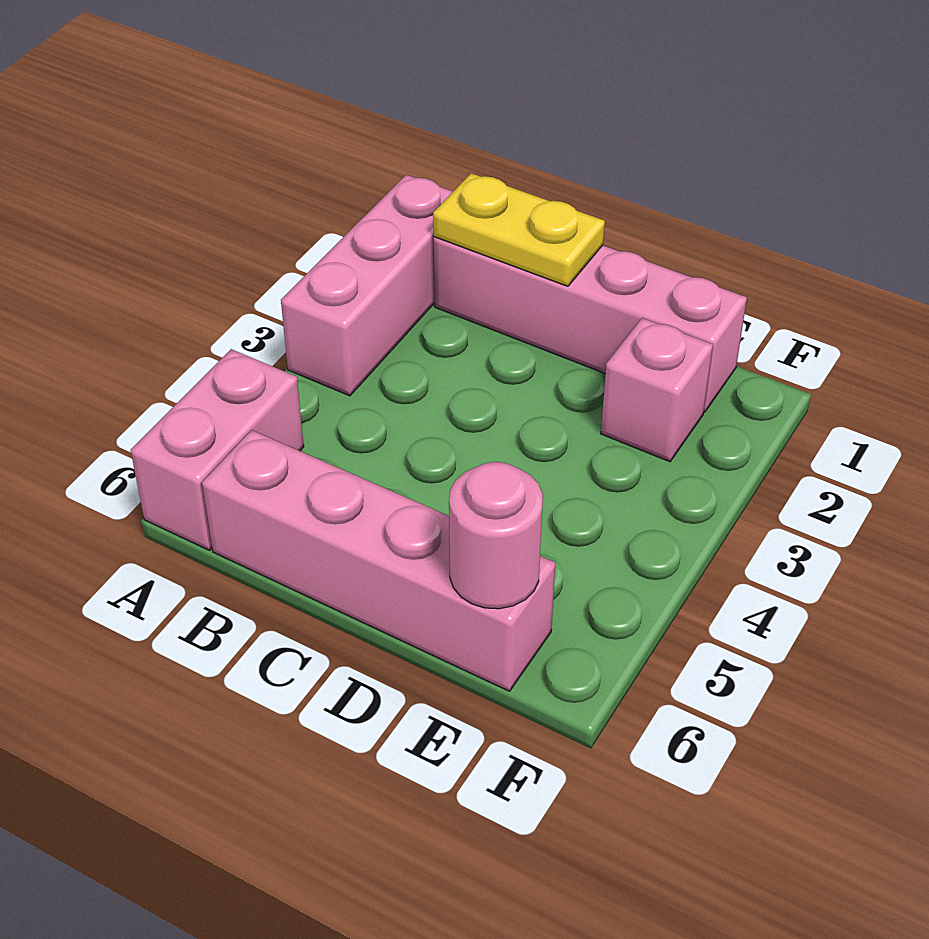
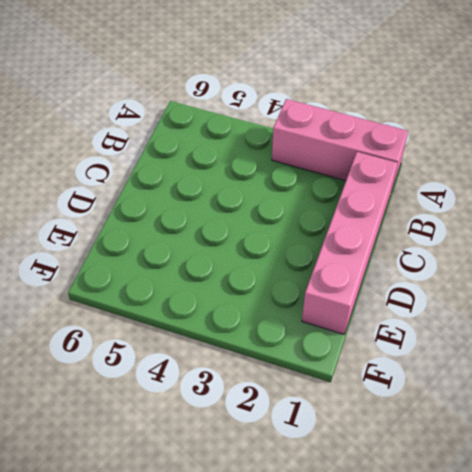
none -> pink 1x2 brick [131,349,304,550]
none -> pink 1x4 brick [202,430,555,691]

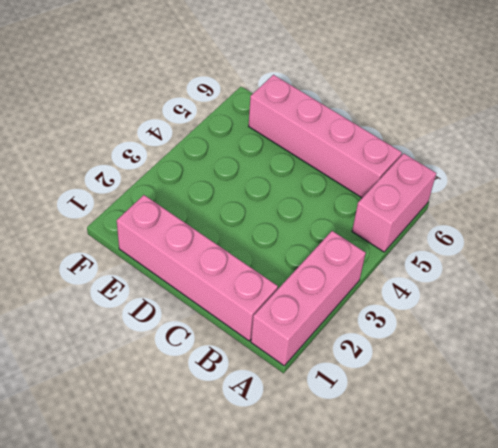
none -> pink 1x1 brick [601,318,713,462]
none -> yellow 1x2 plate [433,173,605,286]

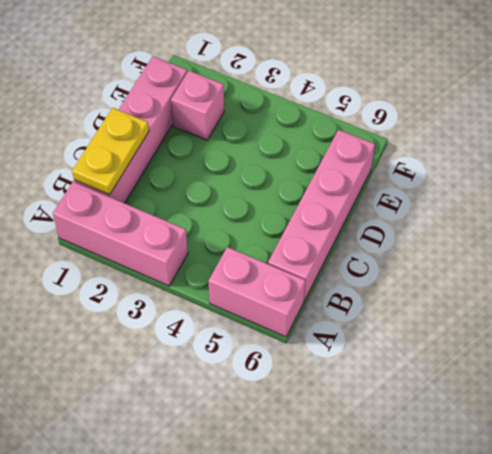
none -> pink 1x1 round brick [449,462,543,609]

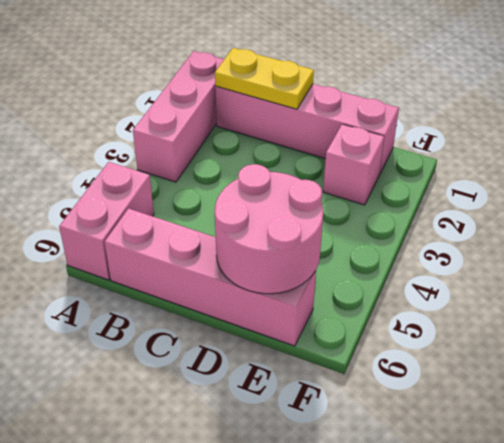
pink 2x2 round brick [215,164,323,294] -> pink 1x1 round brick [449,462,543,609]

